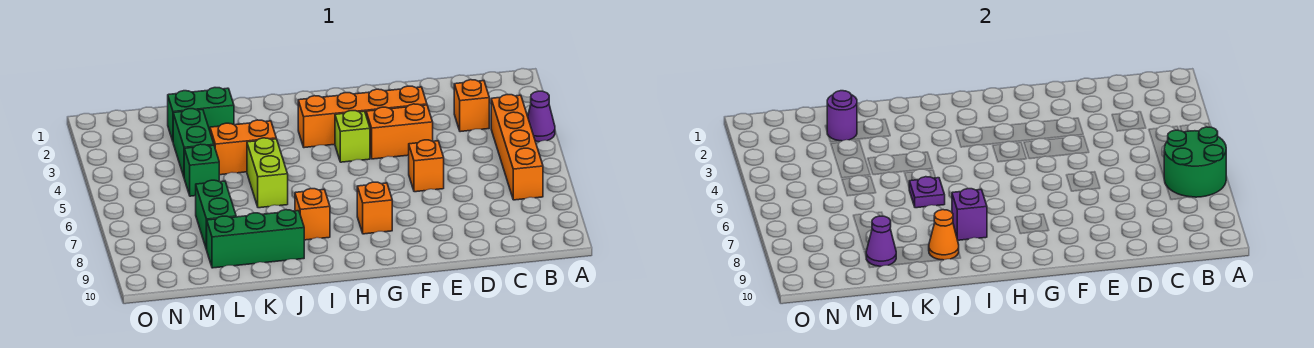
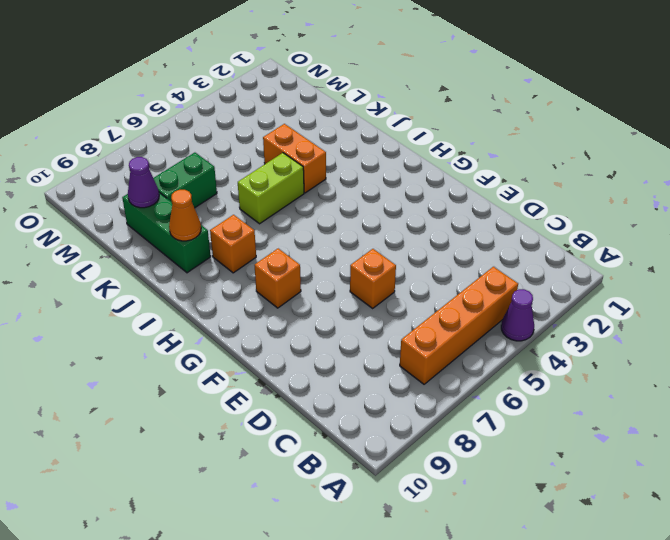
none -> orange 1x1 brick [454,80,489,132]
none -> orange 1x4 brick [298,86,427,148]
none -> orange 1x2 brick [366,104,433,159]

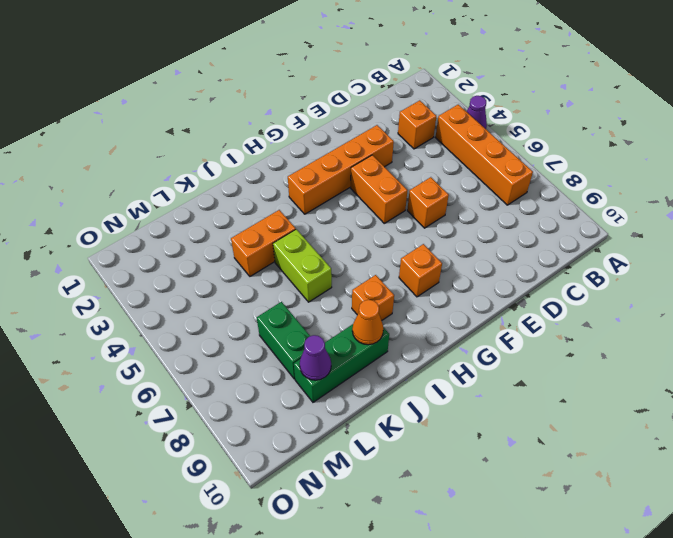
orange 1x2 brick [351,155,408,223] -> orange 1x2 brick turned to [366,104,433,159]
none -> lime 1x1 brick [335,111,370,162]
none -> green 1x2 brick [168,88,234,141]
none -> green 1x2 brick [173,109,214,176]

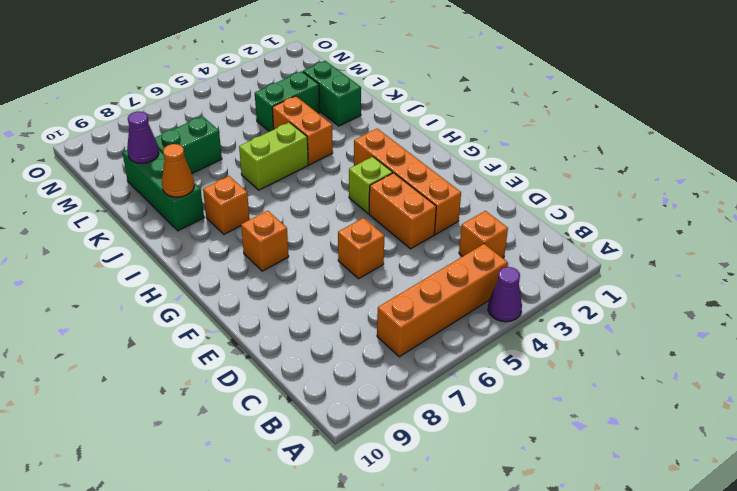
none -> green 1x1 brick [184,144,219,196]
none -> green 2x2 round brick [1164,127,1226,197]
none -> purple 1x1 brick [952,189,987,240]

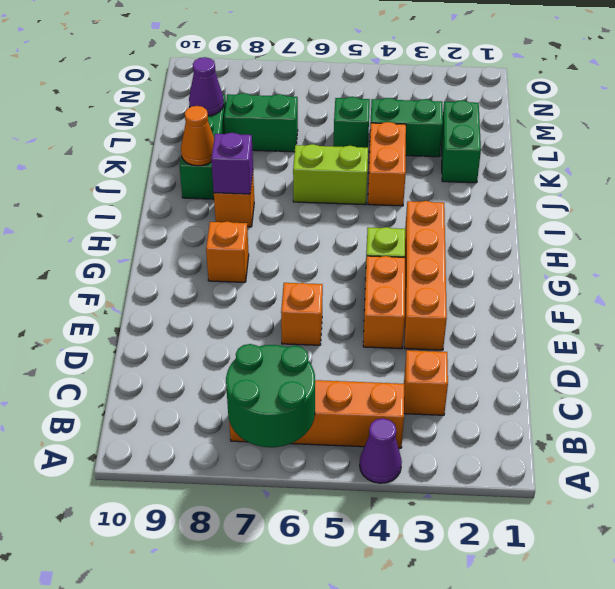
none -> purple 1x1 plate [909,177,945,208]
none -> purple 1x1 round brick [827,91,857,141]

